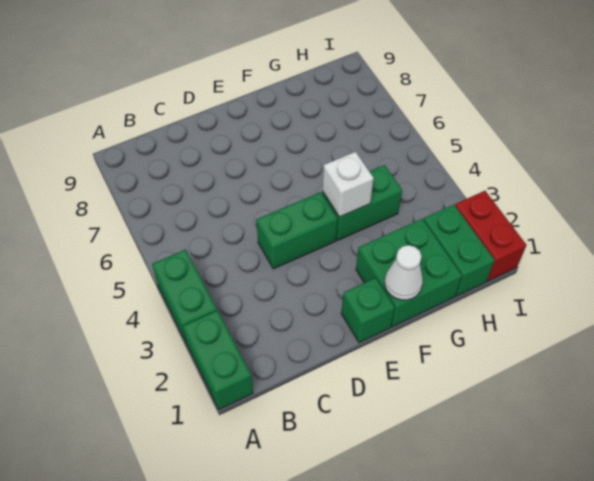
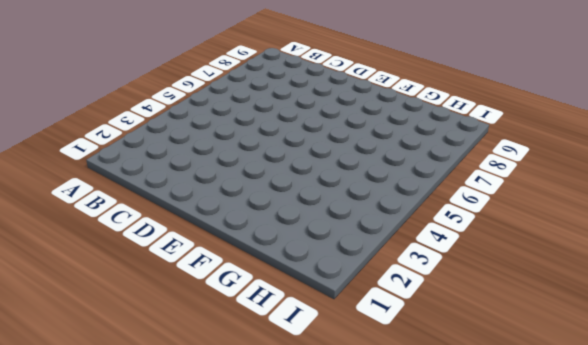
none -> green 1x2 brick [183,311,253,410]
none -> green 1x2 brick [152,250,217,344]

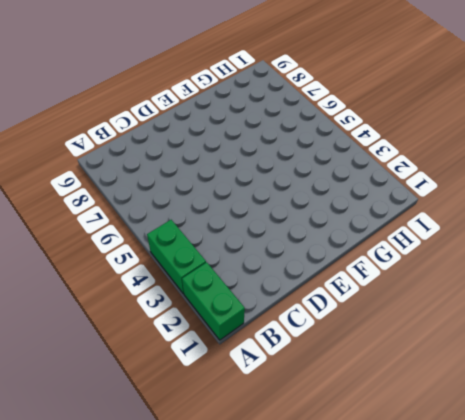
none -> green 1x2 brick [256,192,338,269]
none -> green 1x1 brick [341,278,395,343]

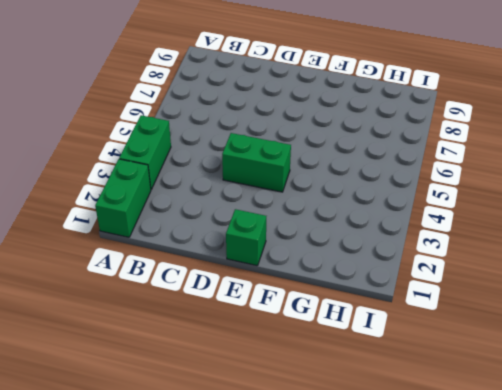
none -> green 2x2 brick [356,219,462,327]
none -> green 1x2 brick [322,165,402,240]

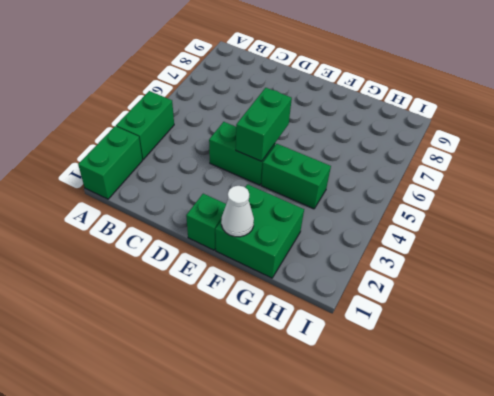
green 1x2 brick [236,88,292,161] -> green 1x2 brick moved to [424,205,495,296]
none -> red 1x2 brick [455,191,526,281]
none -> white 1x1 brick [323,152,374,217]

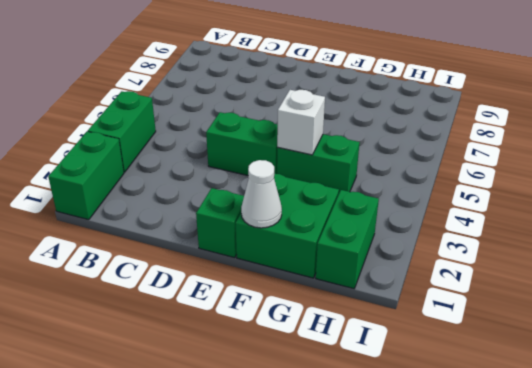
none -> red 1x2 brick [455,191,526,281]

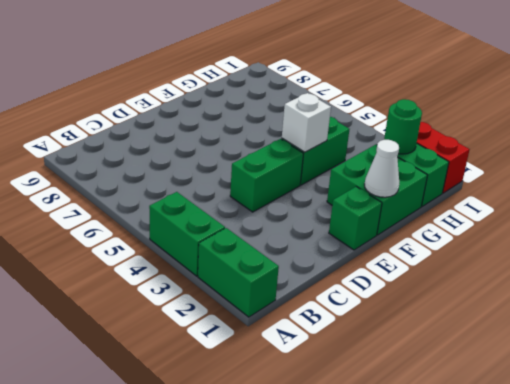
green 1x1 round brick [384,99,422,154] -> none

